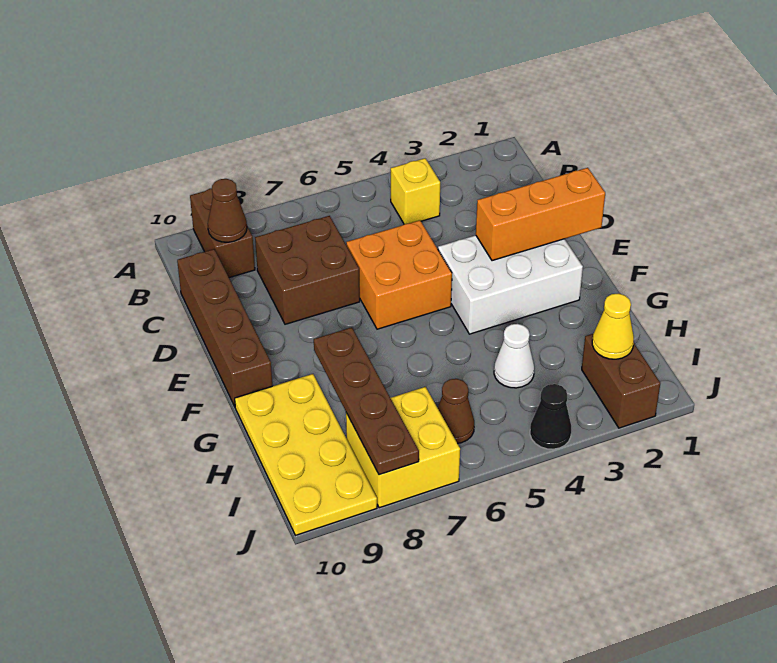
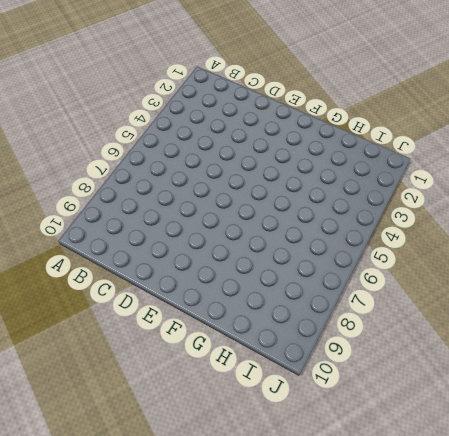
none -> brown 1x2 brick [190,188,255,278]
none -> yellow 1x1 brick [391,158,440,224]
none -> brown 2x2 brick [255,216,360,324]

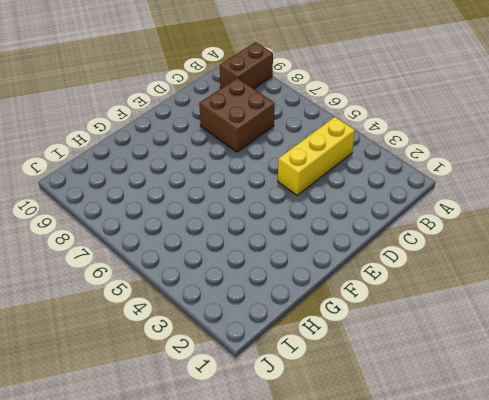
yellow 1x3 brick [278,117,355,195] -> yellow 1x1 brick [391,158,440,224]
none -> brown 1x4 brick [177,249,272,406]
none -> orange 2x2 brick [346,220,452,329]
none -> white 2x3 brick [438,235,583,334]

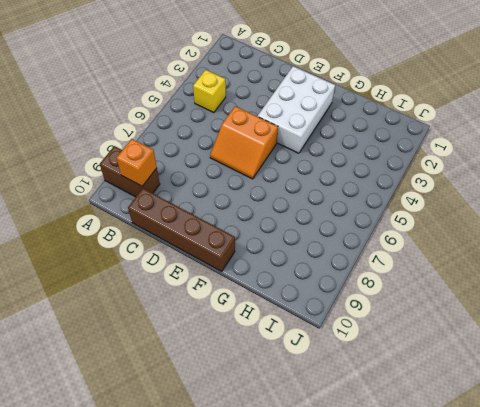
orange 1x1 brick [117,139,157,186] -> brown 1x1 cone [208,179,247,242]
orange 2x2 slope [210,106,278,179] -> orange 2x2 brick [346,220,452,329]
none -> brown 2x2 brick [255,216,360,324]
none -> yellow 2x4 plate [235,374,377,535]
none -> white 1x1 cone [494,324,534,388]

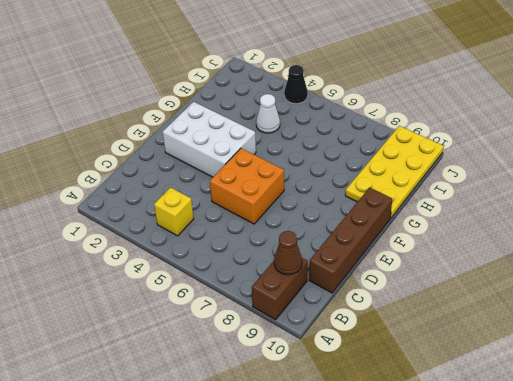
none -> brown 2x2 brick [255,216,360,324]
none -> brown 1x2 brick [582,334,660,428]
none -> brown 1x1 cone [438,379,474,443]

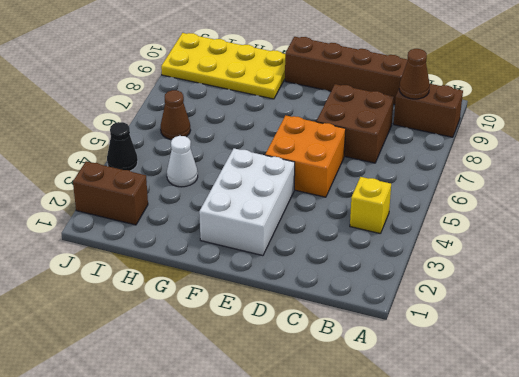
none -> yellow 2x2 brick [346,387,460,508]
none -> orange 1x3 brick [476,168,605,261]
none -> brown 1x4 plate [314,327,419,475]

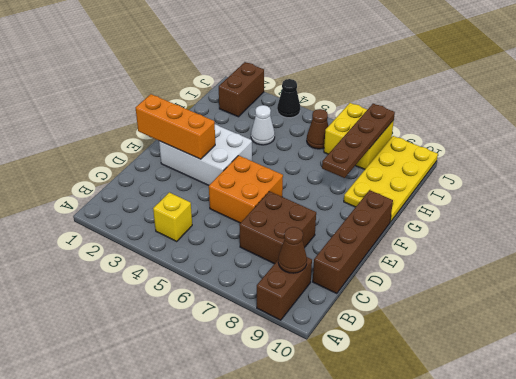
none -> yellow 1x1 cone [592,293,634,359]

